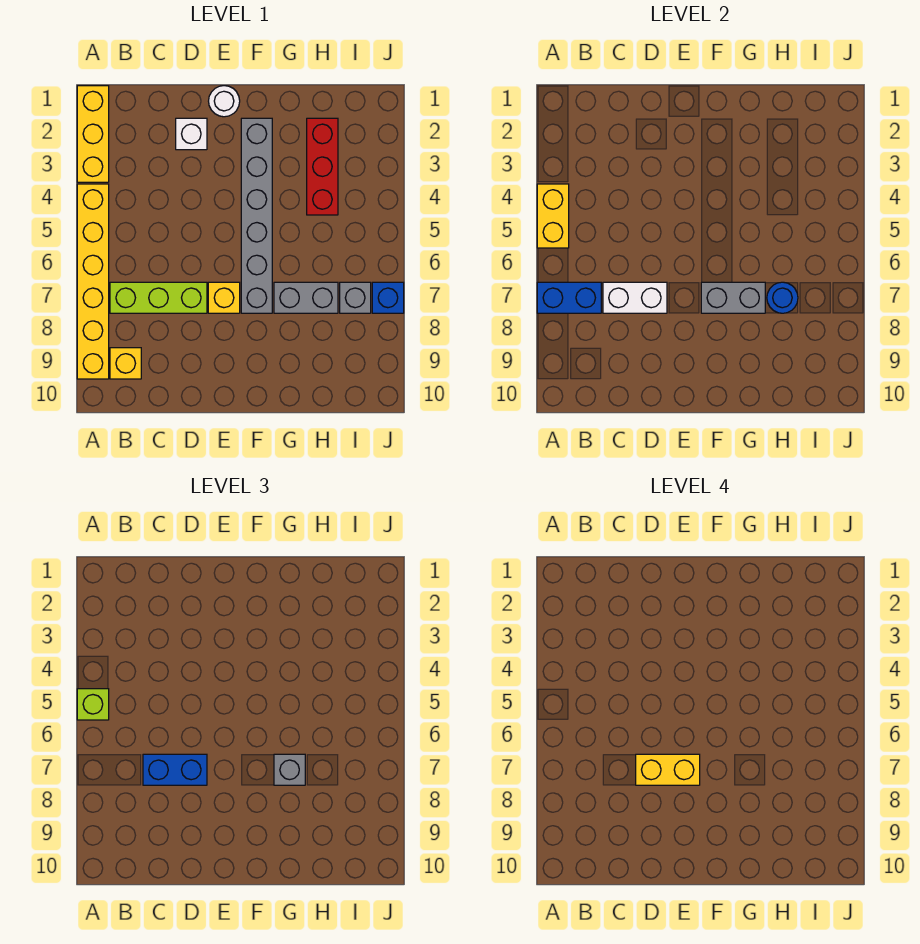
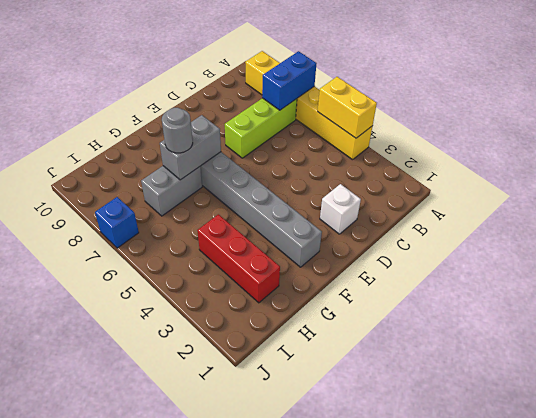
grey 1x1 round brick [162,108,193,153] -> grey 1x1 brick [274,754,305,785]
none -> yellow 1x3 brick [77,86,109,182]
none -> yellow 1x1 brick [110,348,141,379]
none -> white 1x1 round brick [209,86,240,117]

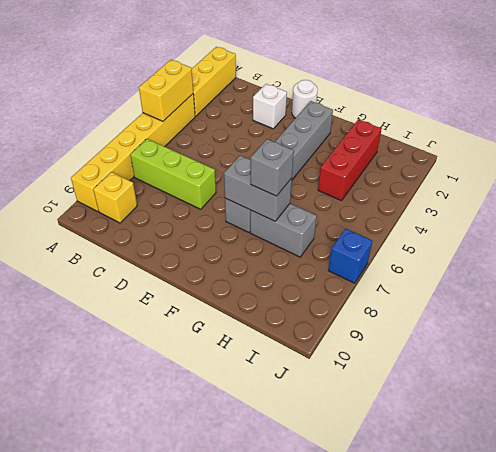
none -> yellow 1x1 brick [208,282,240,313]
none -> grey 1x1 brick [340,282,371,313]
none -> blue 1x2 brick [537,282,601,313]

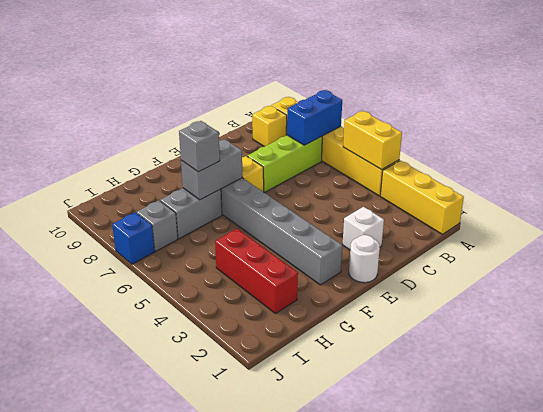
none -> white 1x2 brick [603,282,667,313]
none -> blue 1x1 round brick [767,282,798,313]
none -> lime 1x1 brick [77,689,109,720]

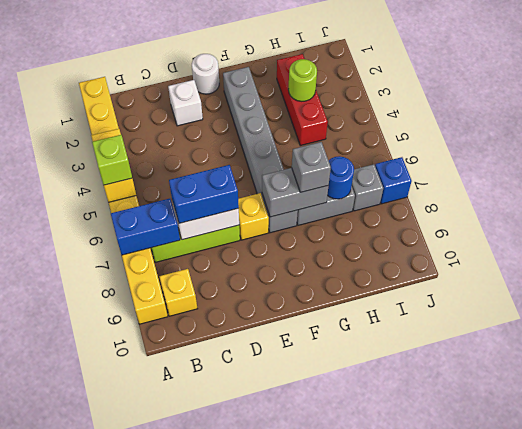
lime 1x1 round brick [288,59,317,101] -> none
none -> yellow 1x2 brick [636,754,700,785]

